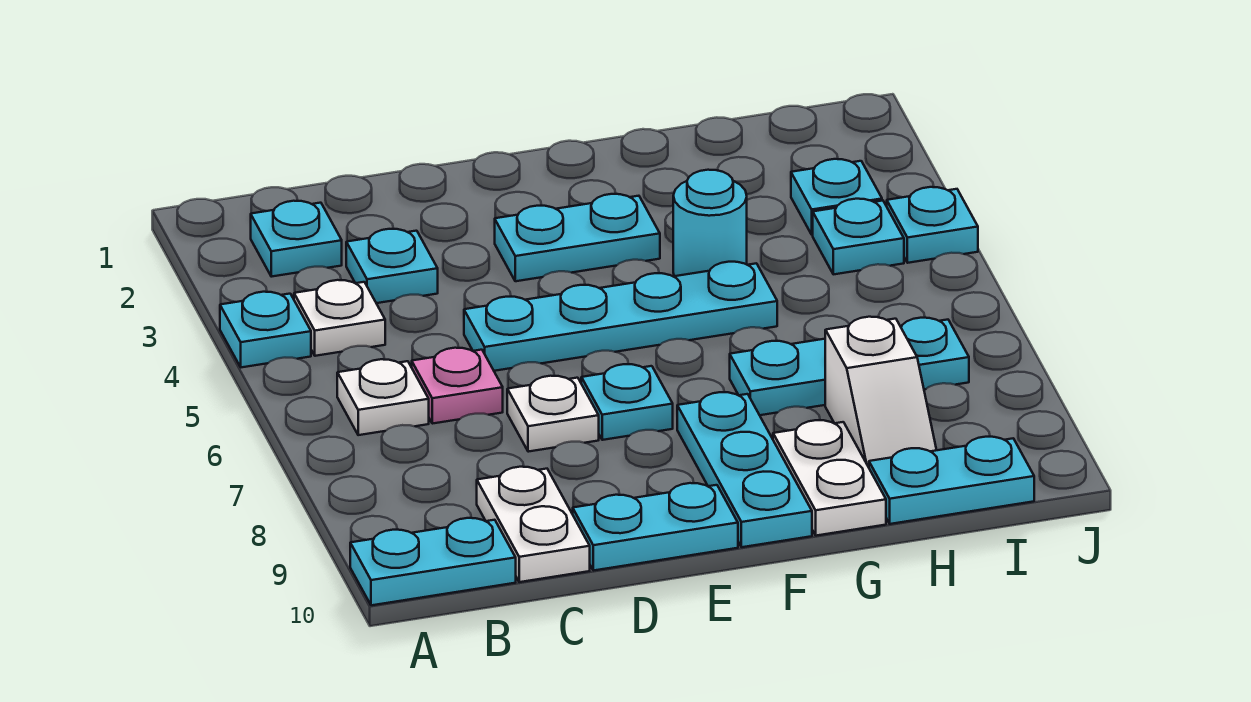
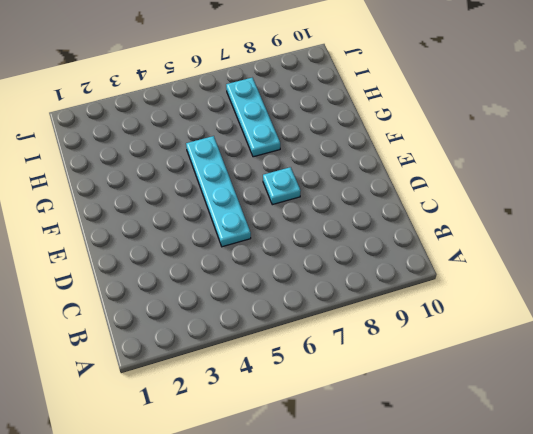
none -> cyan 1x1 plate [220,292,311,367]
none -> cyan 1x2 plate [350,518,516,605]
none -> cyan 1x1 plate [251,201,342,277]

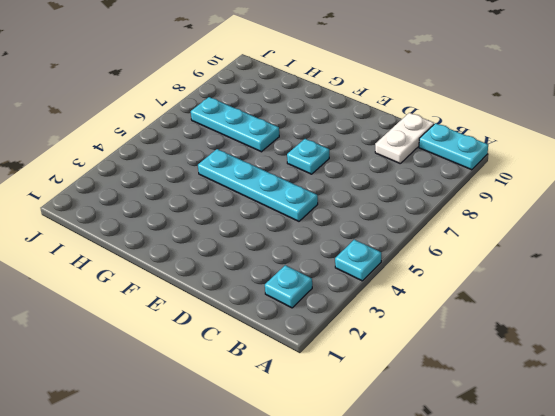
none -> white 1x1 plate [294,280,385,356]
none -> white 1x1 plate [337,359,429,435]
none -> cyan 1x1 plate [346,229,438,303]

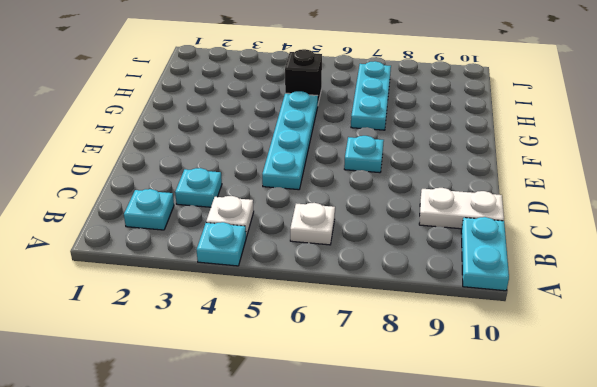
black 1x1 brick [285,49,322,103] -> none
none -> pink 1x1 plate [412,348,503,424]
none -> white 1x1 plate [507,376,599,452]
none -> cyan 1x2 plate [573,483,738,571]

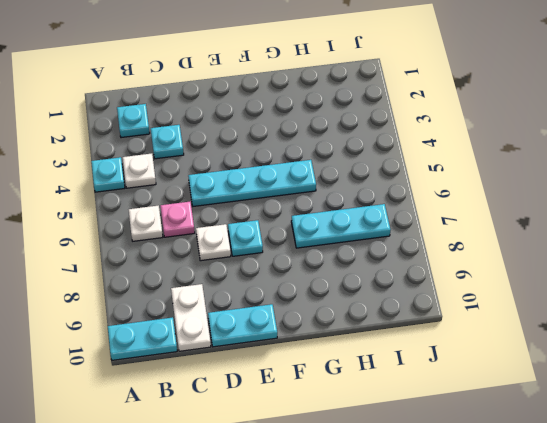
none -> cyan 1x2 plate [495,194,660,281]
none -> cyan 1x3 plate [677,392,812,547]
none -> cyan 1x1 round brick [673,170,747,276]

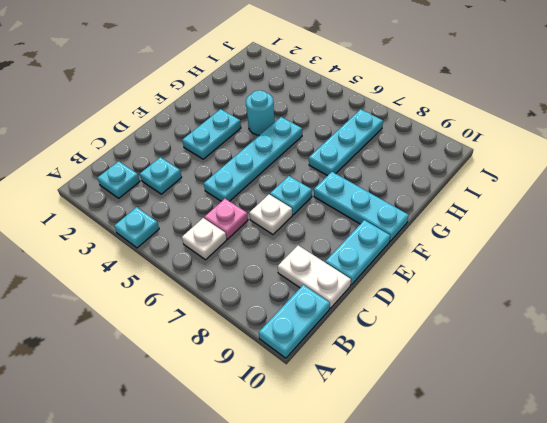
none -> white 1x1 plate [294,280,385,356]
none -> white 1x2 plate [773,420,886,536]
none -> white 1x2 slope [825,317,936,467]

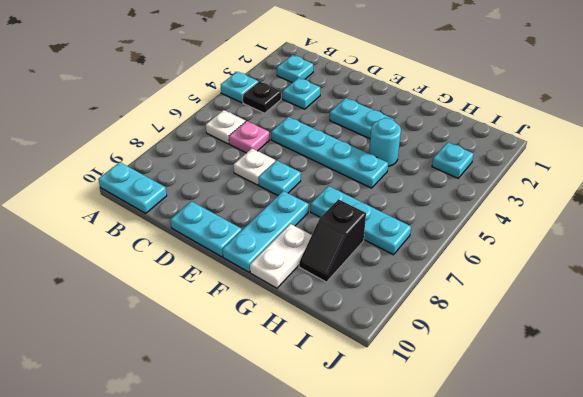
black 1x1 plate [243,81,281,113] -> white 1x1 plate [294,280,385,356]
black 1x2 slope [299,199,366,282] -> white 1x2 slope [825,317,936,467]
none -> white 1x2 plate [477,467,590,582]
none -> cyan 1x2 plate [869,437,1034,524]
none -> cyan 1x1 plate [813,199,904,274]

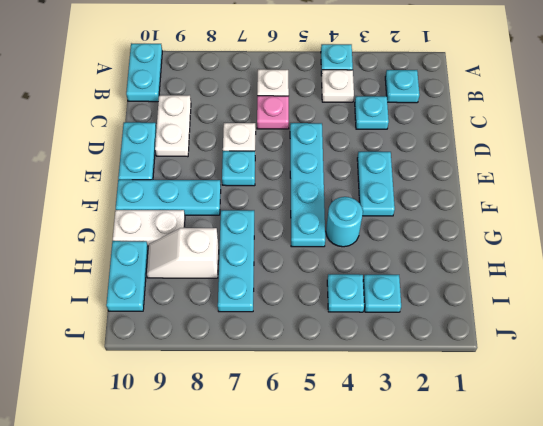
white 1x2 plate [155,95,191,157] -> white 1x2 plate turned to [477,467,590,582]
none -> cyan 1x1 plate [887,187,978,263]

